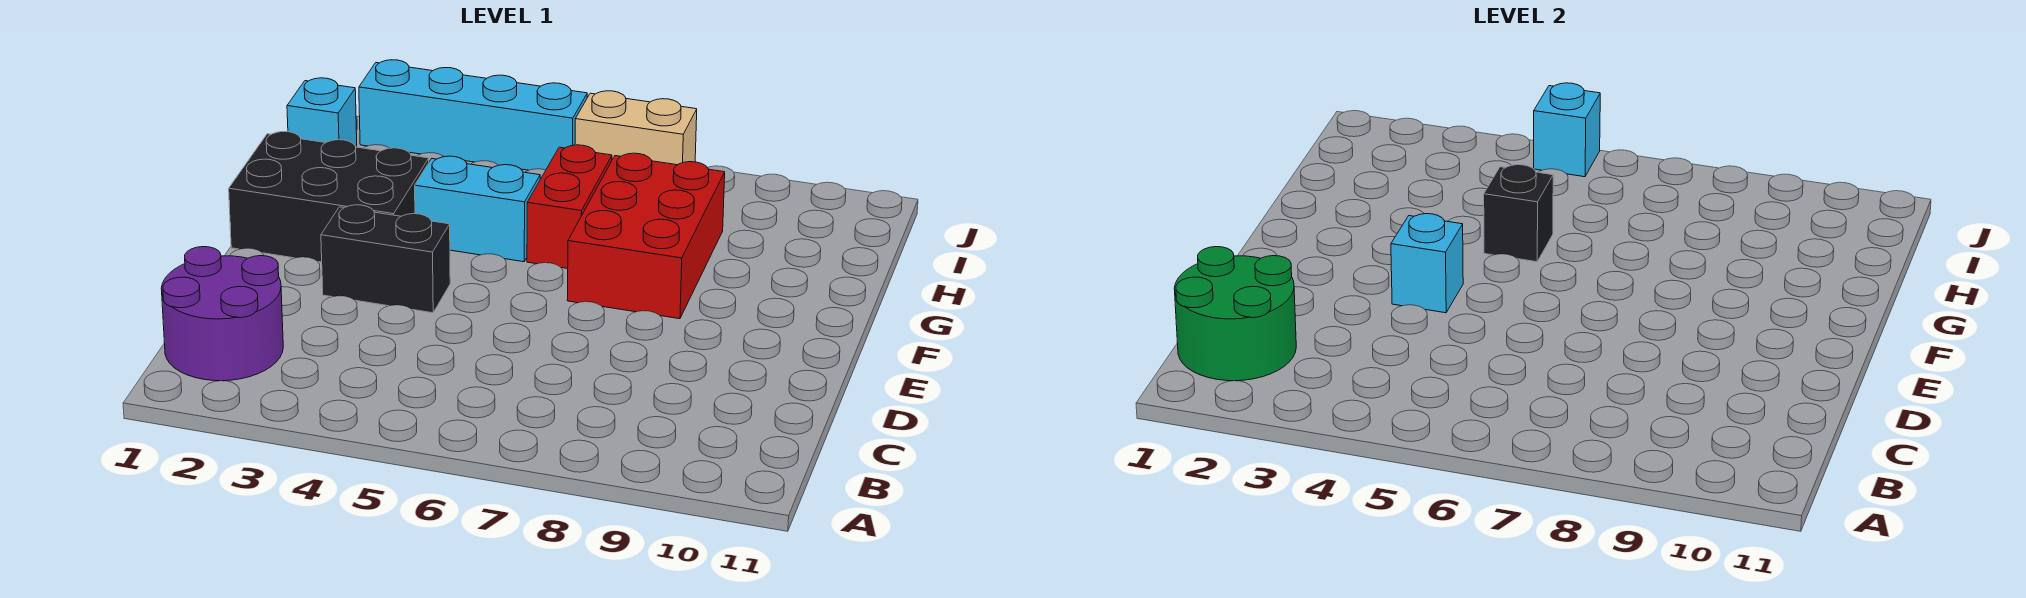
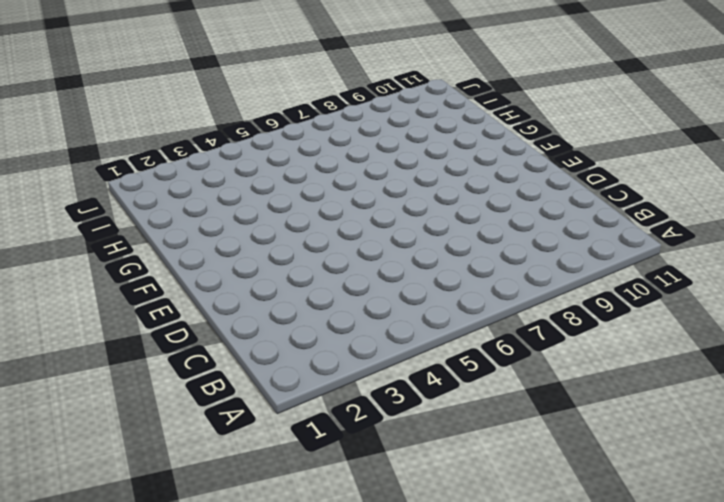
none -> purple 2x2 round brick [161,247,283,381]
none -> black 1x2 brick [321,205,450,313]
none -> black 2x3 brick [229,132,429,262]

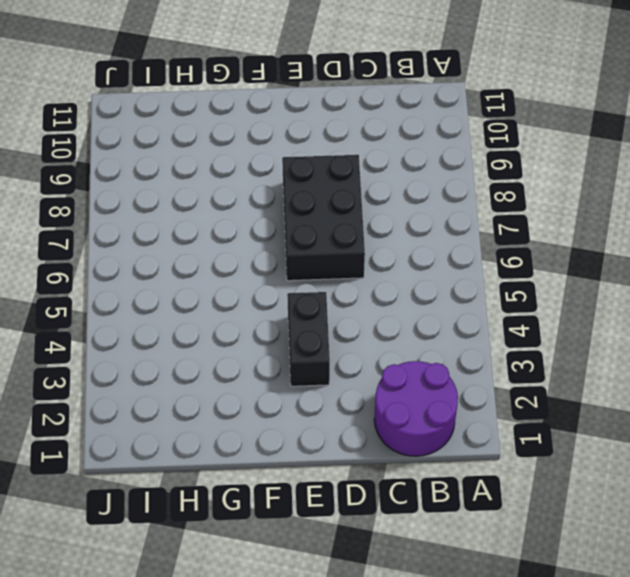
black 2x3 brick [282,155,365,281] -> black 2x3 brick moved to [229,132,429,262]
none -> red 2x3 brick [567,153,725,319]
none -> cyan 1x2 brick [415,156,540,262]
none -> red 1x2 brick [527,145,612,269]

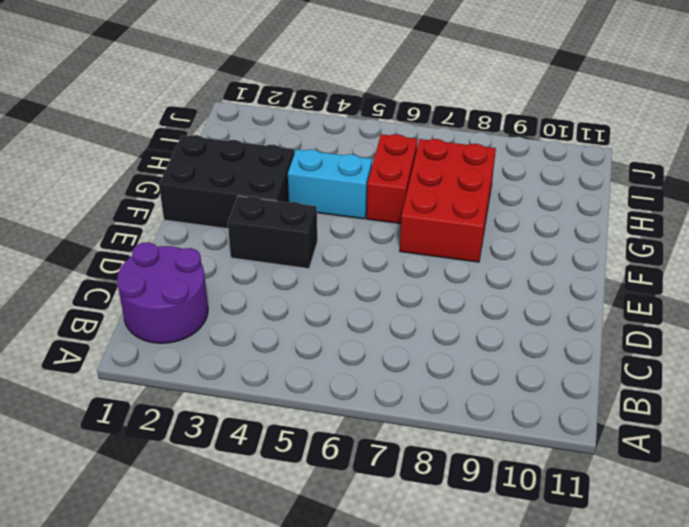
none -> cyan 1x1 brick [287,78,357,146]
none -> cyan 1x4 brick [359,60,587,170]
none -> tan 1x2 brick [575,91,697,165]

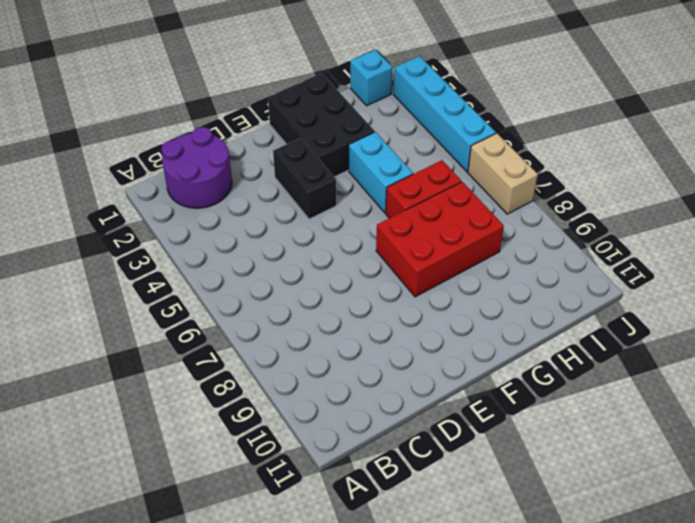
none -> green 2x2 round brick [1174,247,1296,381]
none -> cyan 1x1 brick [1391,214,1463,313]
none -> black 1x1 brick [1484,165,1553,262]

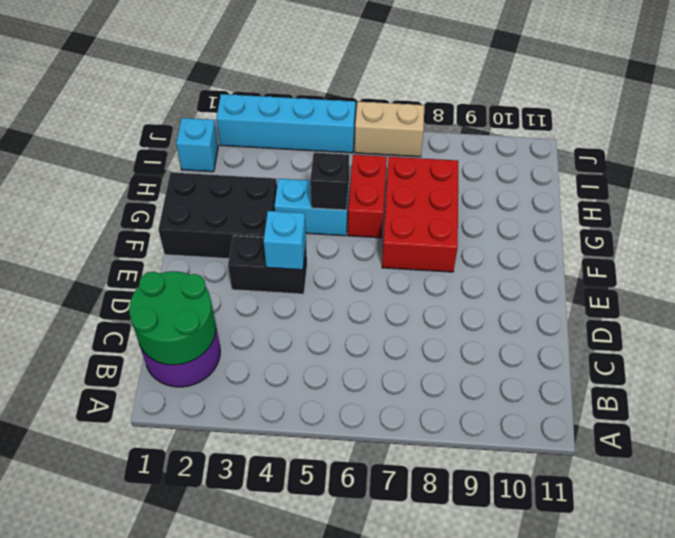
none -> cyan 1x1 brick [1534,83,1600,177]

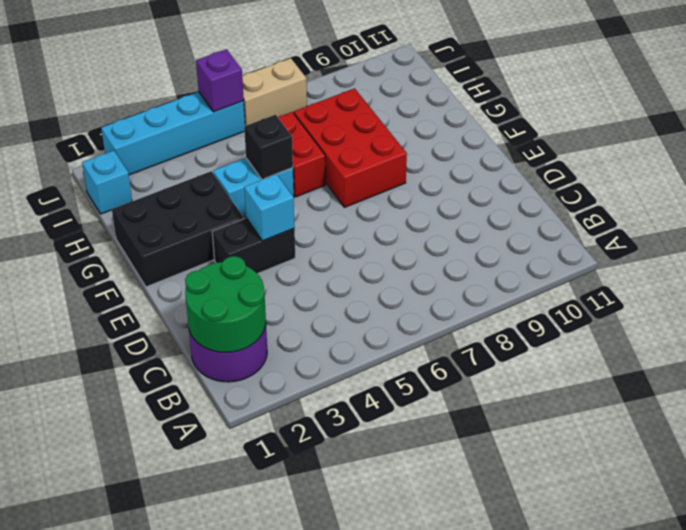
purple 1x1 brick [196,49,244,112] -> cyan 1x1 brick [1534,83,1600,177]

